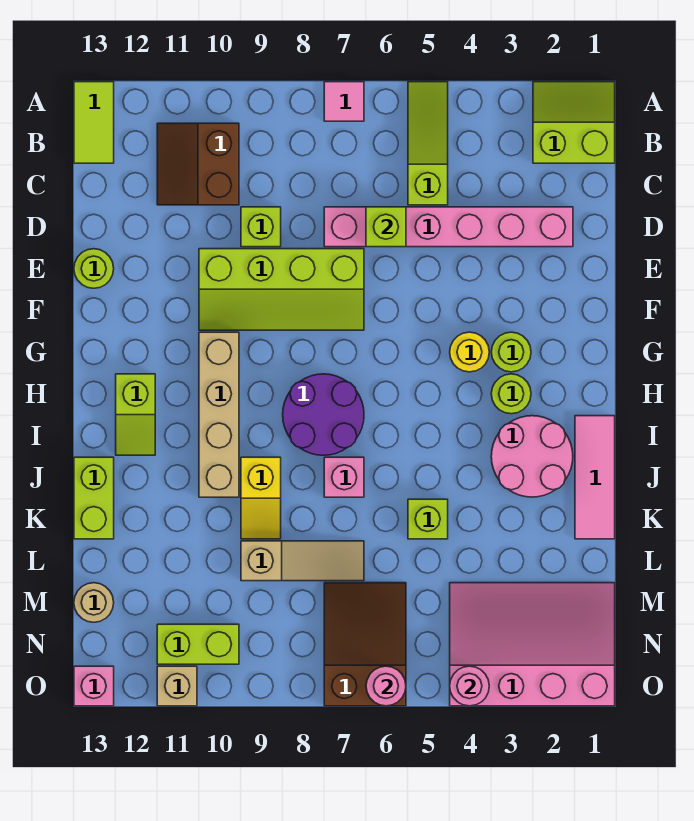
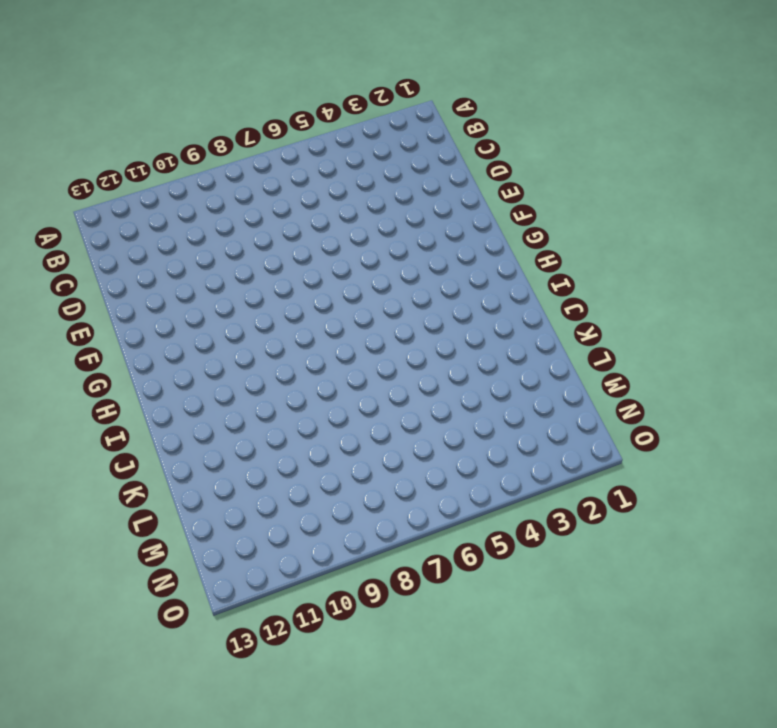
none -> lime 2x2 slope [533,82,615,163]
none -> lime 1x3 slope [408,82,448,205]
none -> pink 1x1 tile [324,82,364,121]
none -> lime 1x2 tile [74,82,114,163]

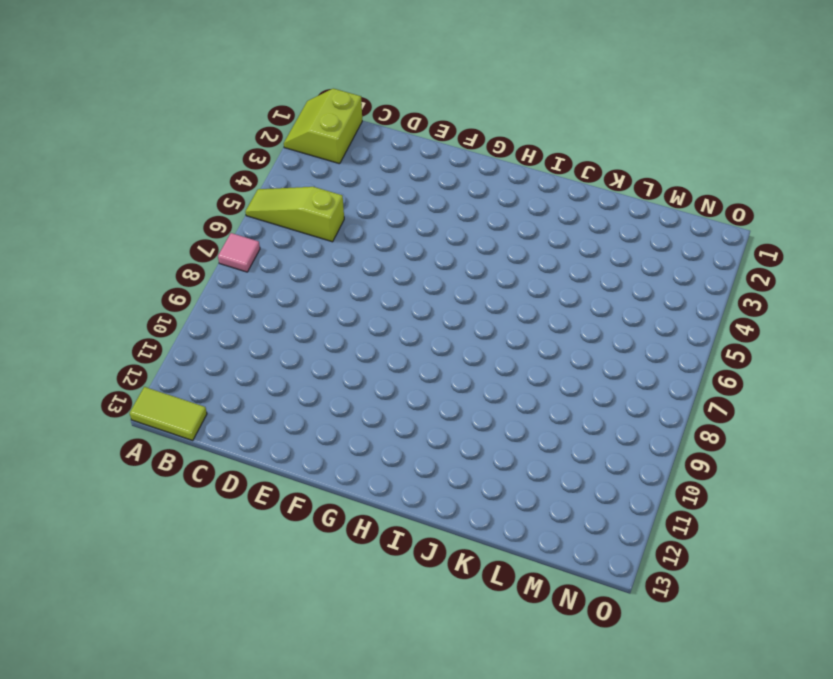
none -> brown 2x2 slope [157,123,239,205]
none -> pink 1x6 brick [324,207,573,247]
none -> lime 1x1 brick [241,207,281,247]
none -> lime 2x4 slope [199,249,364,330]

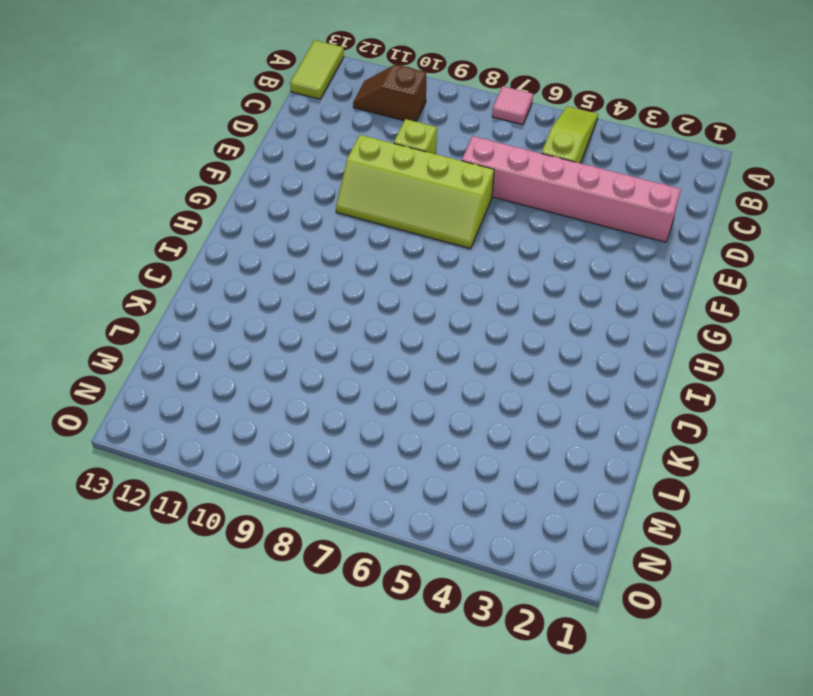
brown 1x2 slope [353,65,426,122] -> brown 2x2 slope [157,123,239,205]
none -> lime 2x2 slope [533,82,615,163]
none -> lime 1x1 round brick [74,249,114,288]
none -> lime 1x1 round brick [491,332,531,372]
none -> yellow 1x1 round brick [450,332,489,372]

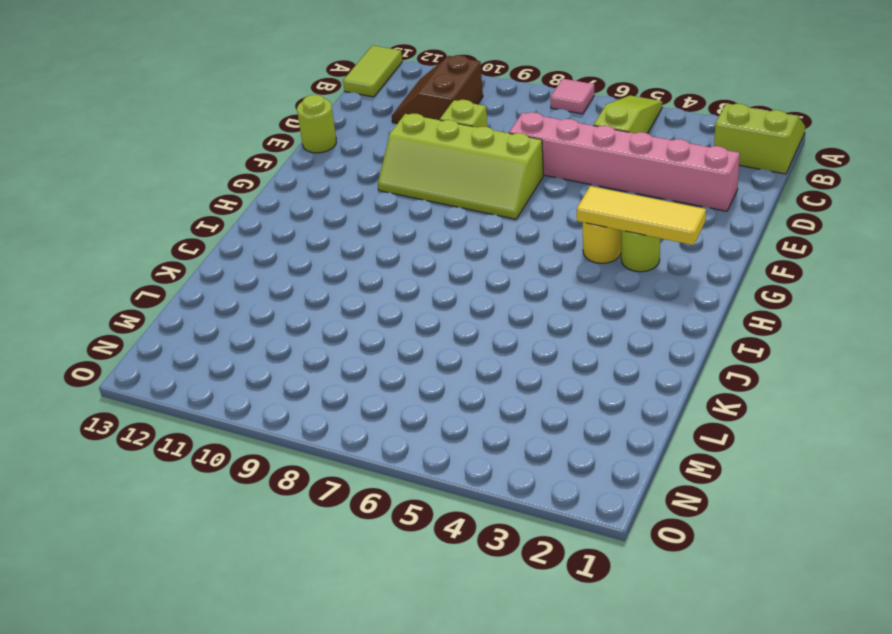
yellow 1x3 tile [577,186,706,245] -> none
none -> tan 1x4 brick [199,332,239,497]
none -> lime 1x1 round brick [491,374,531,414]
none -> purple 2x2 round brick [283,374,364,455]
none -> lime 1x2 slope [116,374,155,455]

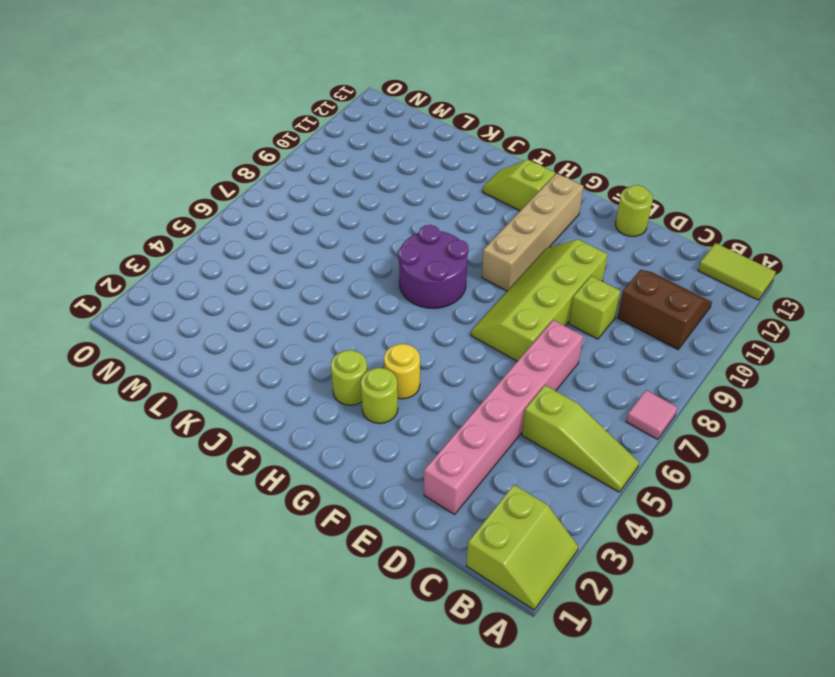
tan 1x4 brick [482,173,584,291] -> tan 1x4 brick turned to [199,332,239,497]
none -> pink 1x3 tile [575,416,615,539]
none -> pink 2x2 round brick [491,416,573,497]
none -> pink 1x1 brick [324,457,364,497]
none -> yellow 1x2 slope [241,457,281,539]

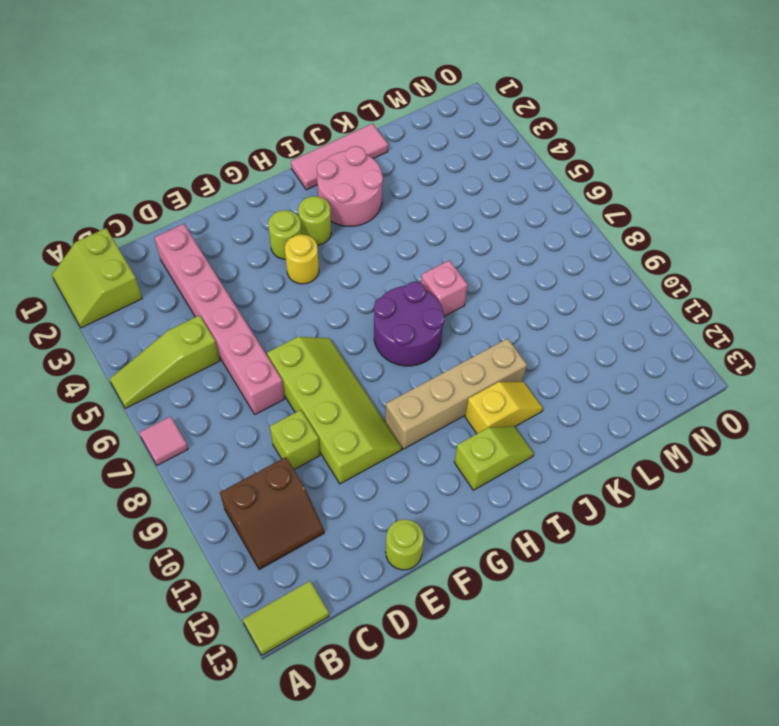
yellow 1x2 slope [465,382,543,434] -> yellow 1x2 slope moved to [241,457,281,539]
none -> lime 1x2 brick [74,457,114,539]
none -> lime 1x1 brick [408,499,448,539]
none -> tan 1x3 slope [241,541,364,581]
none -> pink 3x4 slope [450,583,615,706]

